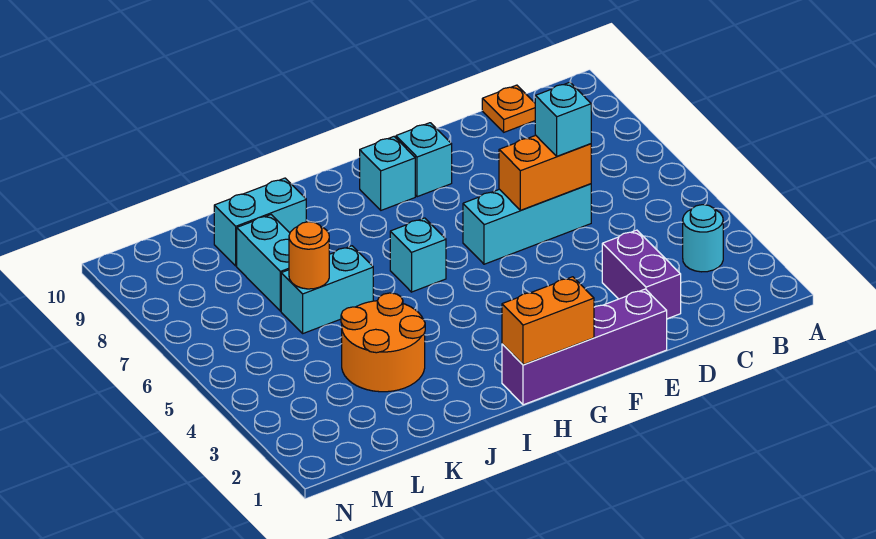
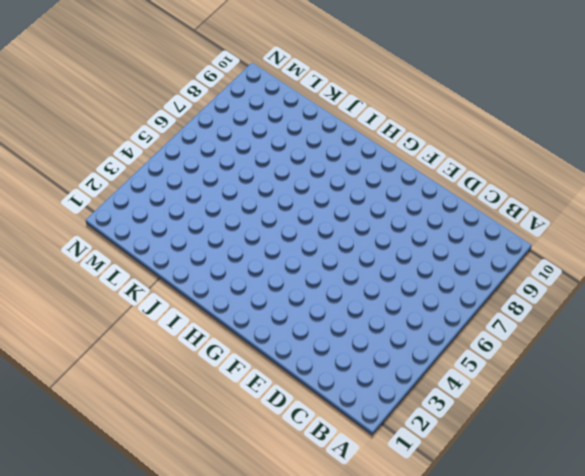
none -> cyan 1x1 round brick [683,205,723,272]
none -> orange 1x1 plate [482,85,535,132]
none -> purple 1x2 brick [602,230,681,319]

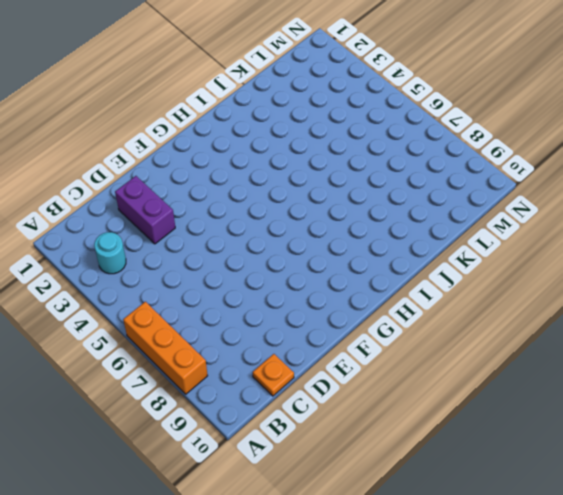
orange 1x3 brick [123,302,208,394] -> none
none -> cyan 1x3 brick [463,184,591,264]
none -> purple 1x4 brick [502,289,667,405]
none -> cyan 1x1 brick [396,123,452,197]

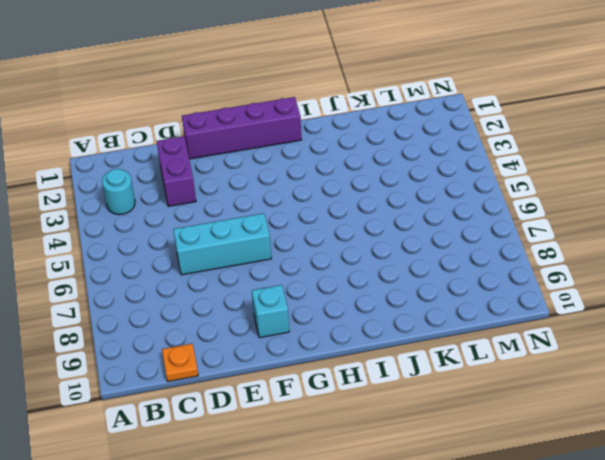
none -> cyan 1x1 brick [360,137,415,210]
none -> cyan 1x1 brick [390,218,446,292]
none -> orange 2x2 round brick [341,293,425,392]

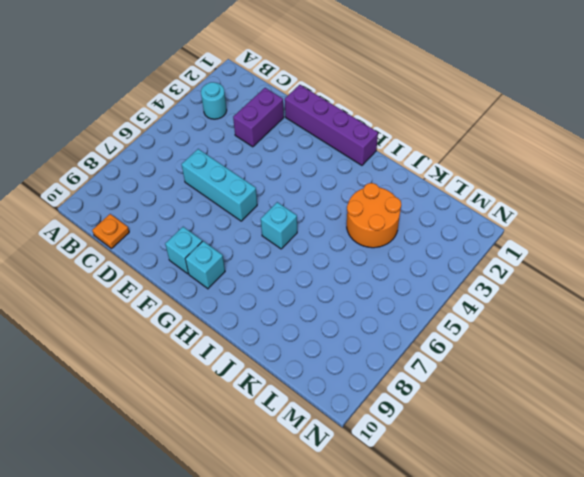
none -> cyan 1x2 brick [281,246,373,333]
none -> cyan 1x2 brick [214,178,306,266]
none -> cyan 1x2 brick [237,215,290,311]

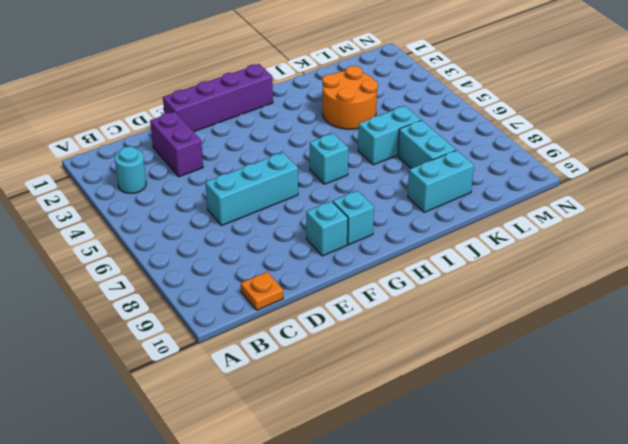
none -> orange 1x2 brick [499,135,591,210]
none -> orange 1x2 brick [502,277,594,365]
none -> orange 1x1 round brick [289,222,329,289]

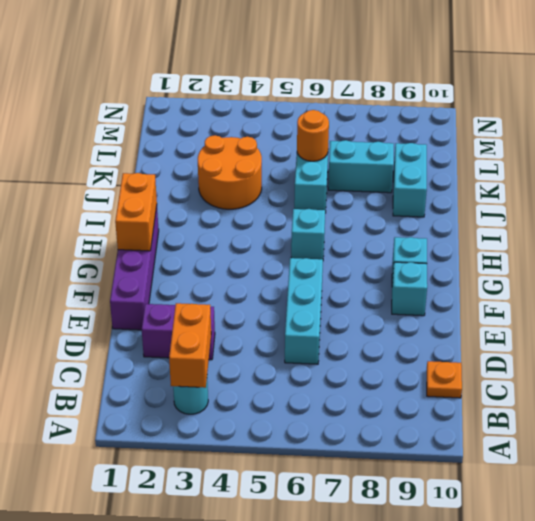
orange 1x2 brick [169,303,211,388] -> orange 1x2 brick moved to [499,135,591,210]
none -> cyan 1x1 brick [535,82,591,156]

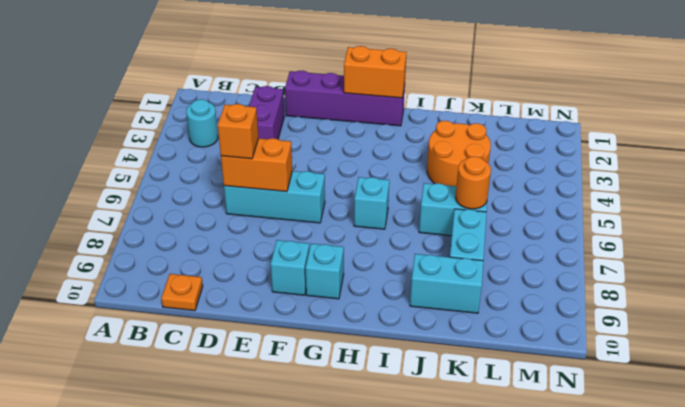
orange 1x1 brick [218,104,258,159] -> cyan 1x1 brick [535,82,591,156]

